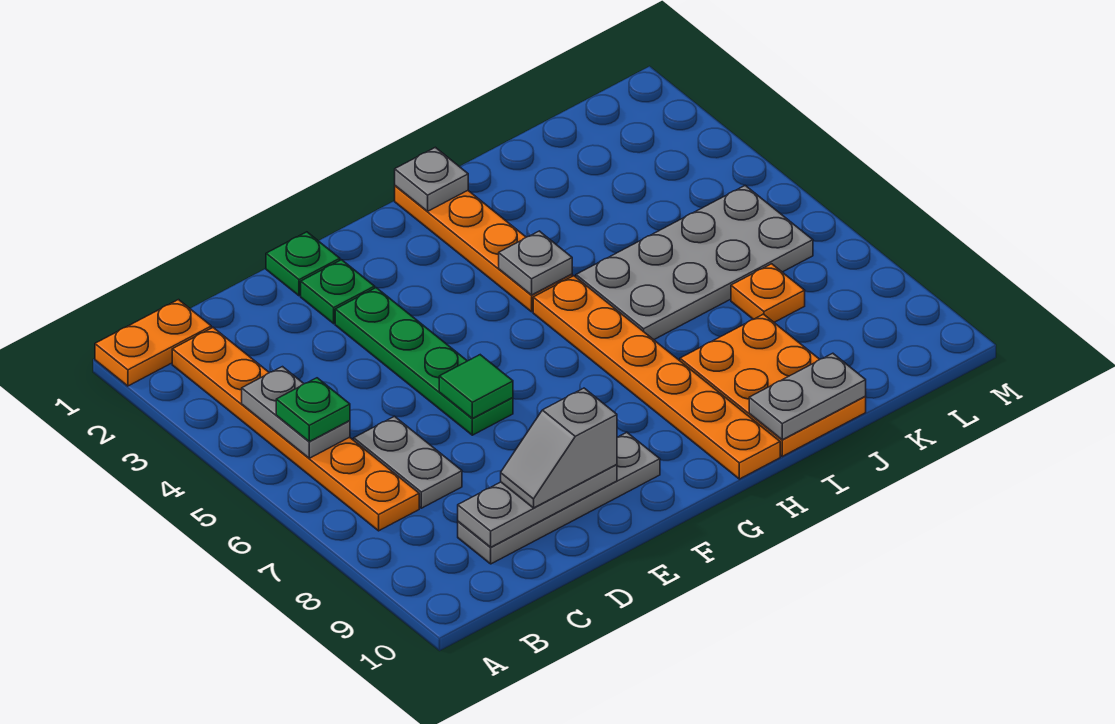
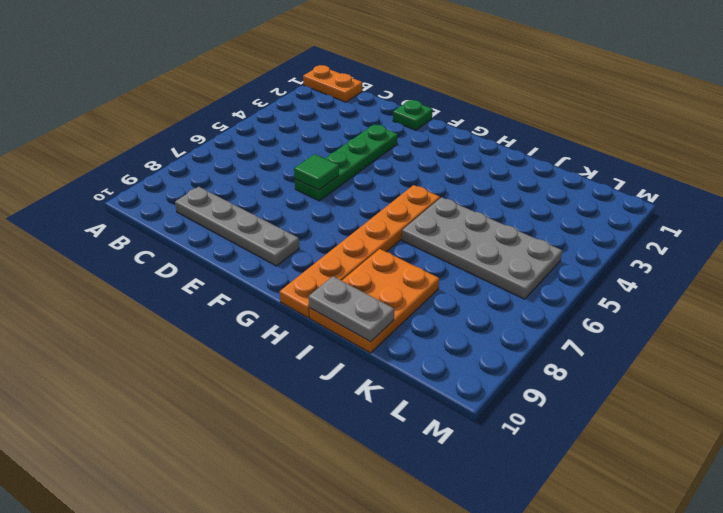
none -> orange 1x6 plate [172,327,419,531]
none -> grey 1x2 plate [354,416,462,508]
none -> green 1x1 plate [301,260,375,324]

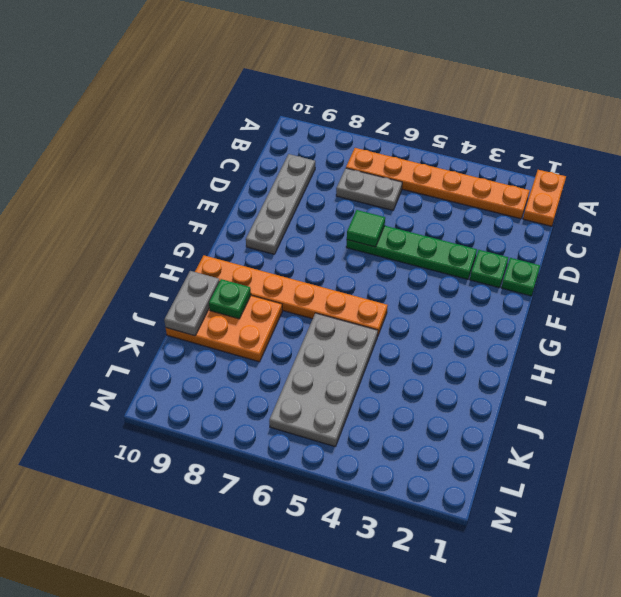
green 1x1 plate [209,279,251,319] -> green 1x1 plate moved to [276,378,350,442]
none -> orange 1x4 plate [395,186,572,312]
none -> orange 1x1 plate [731,264,805,322]
none -> grey 1x2 plate [242,367,350,458]

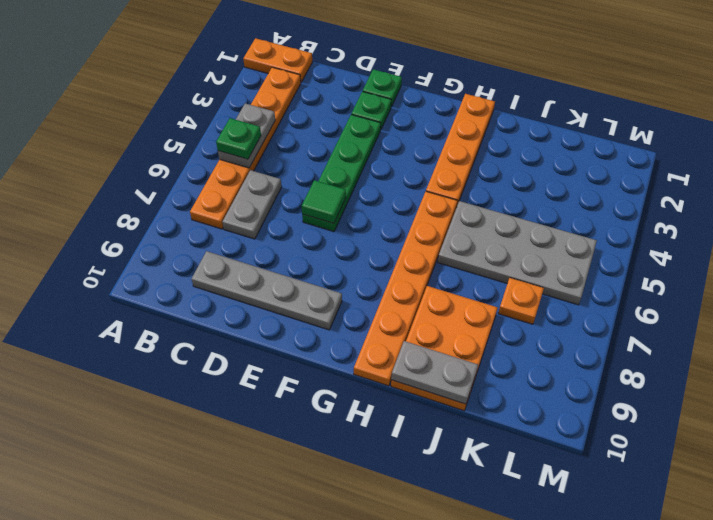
none -> grey 1x3 plate [458,464,617,547]
none -> grey 1x1 plate [395,147,468,211]
none -> grey 1x1 plate [499,231,572,295]

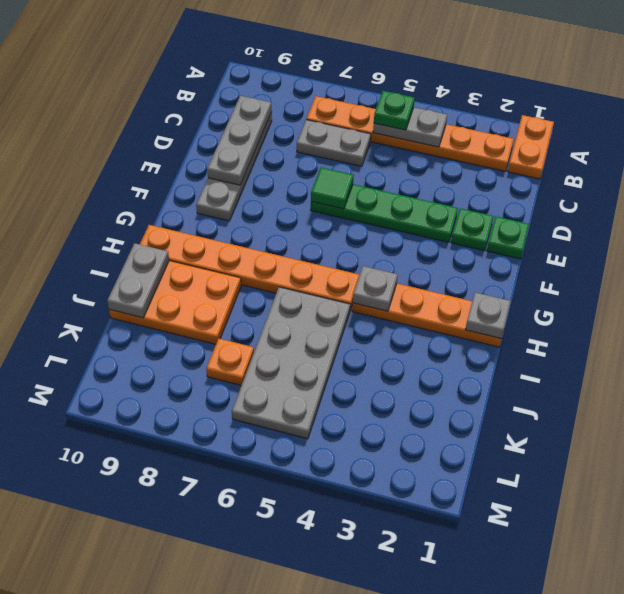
none -> grey 1x2 slope [501,388,617,508]

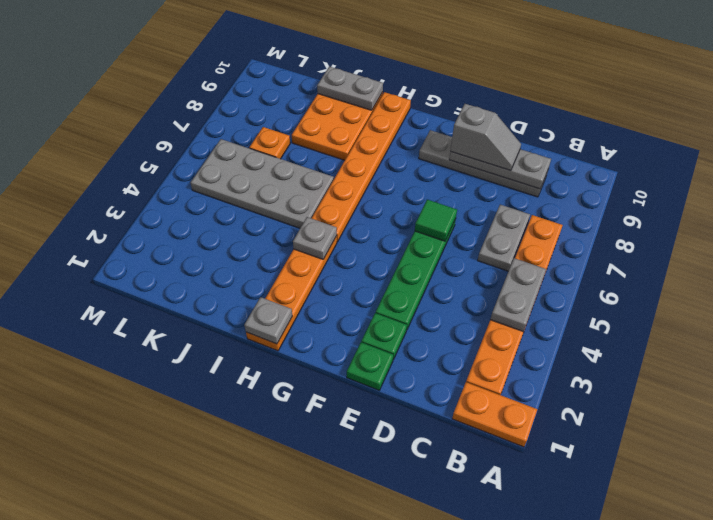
none -> green 1x1 plate [276,378,350,442]

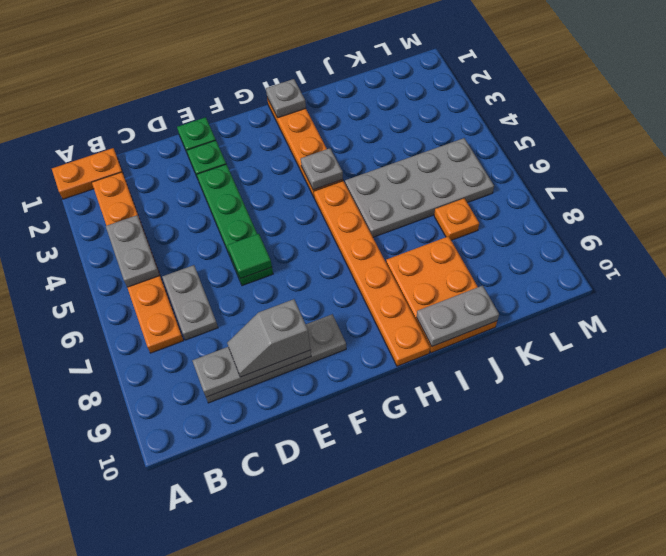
none -> green 1x1 plate [276,378,350,442]

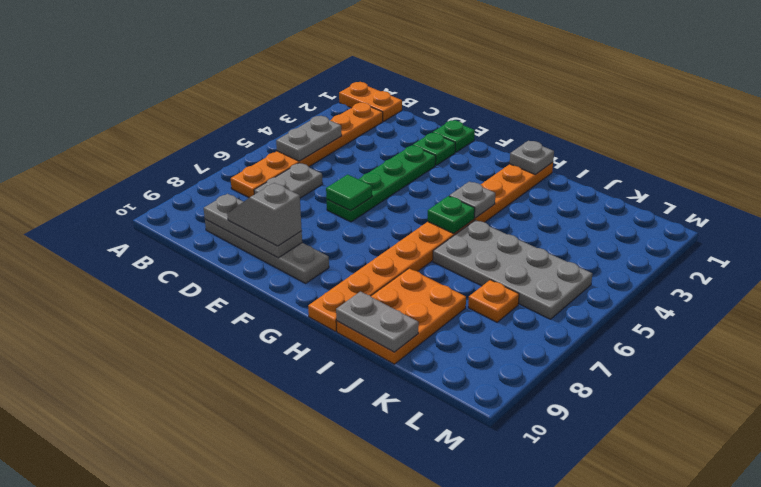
green 1x1 plate [428,196,475,234] -> green 1x1 plate moved to [276,378,350,442]

